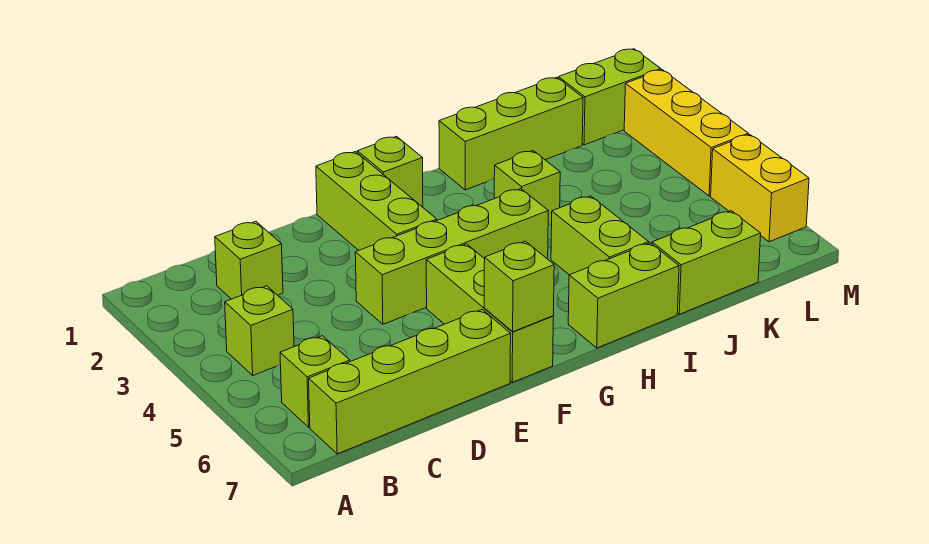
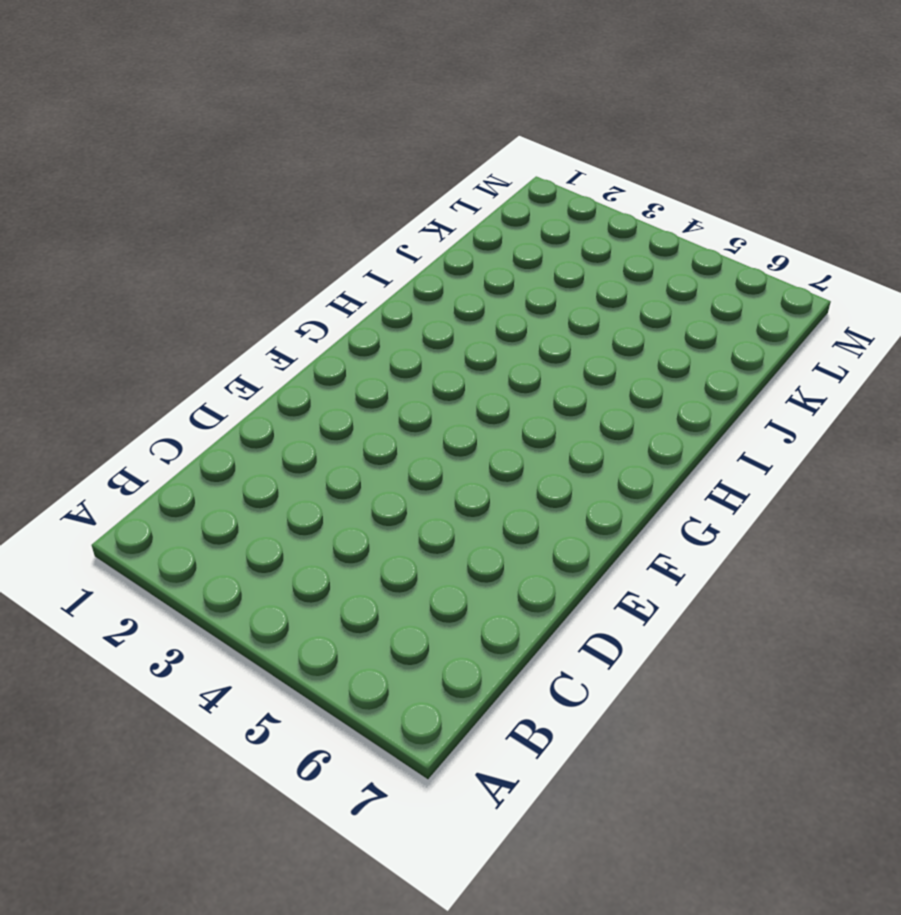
none -> lime 1x1 brick [225,286,294,375]
none -> lime 1x1 brick [280,336,350,427]
none -> lime 1x4 brick [309,310,511,454]

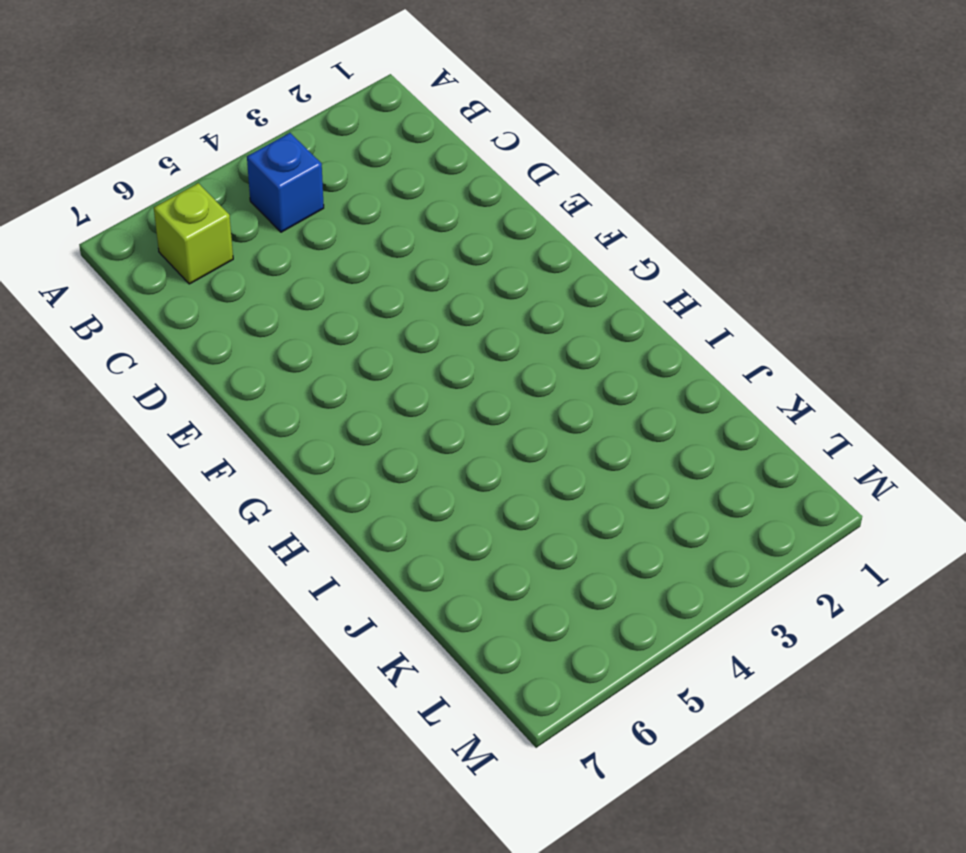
blue 1x1 brick [247,133,324,232] -> lime 1x1 brick [225,286,294,375]
none -> lime 1x4 brick [309,310,511,454]
none -> lime 1x1 brick [215,221,283,299]
none -> lime 1x4 brick [355,189,548,324]

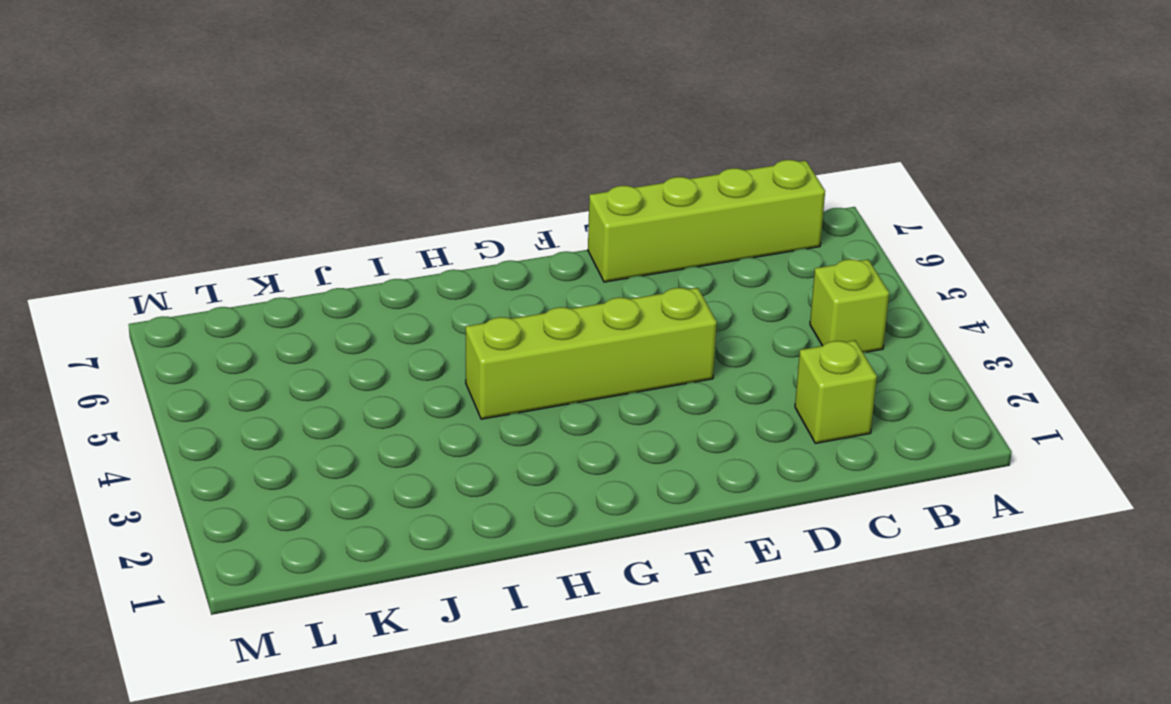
none -> lime 1x1 brick [280,336,350,427]
none -> lime 1x3 brick [316,152,437,250]
none -> lime 1x3 brick [426,244,553,382]

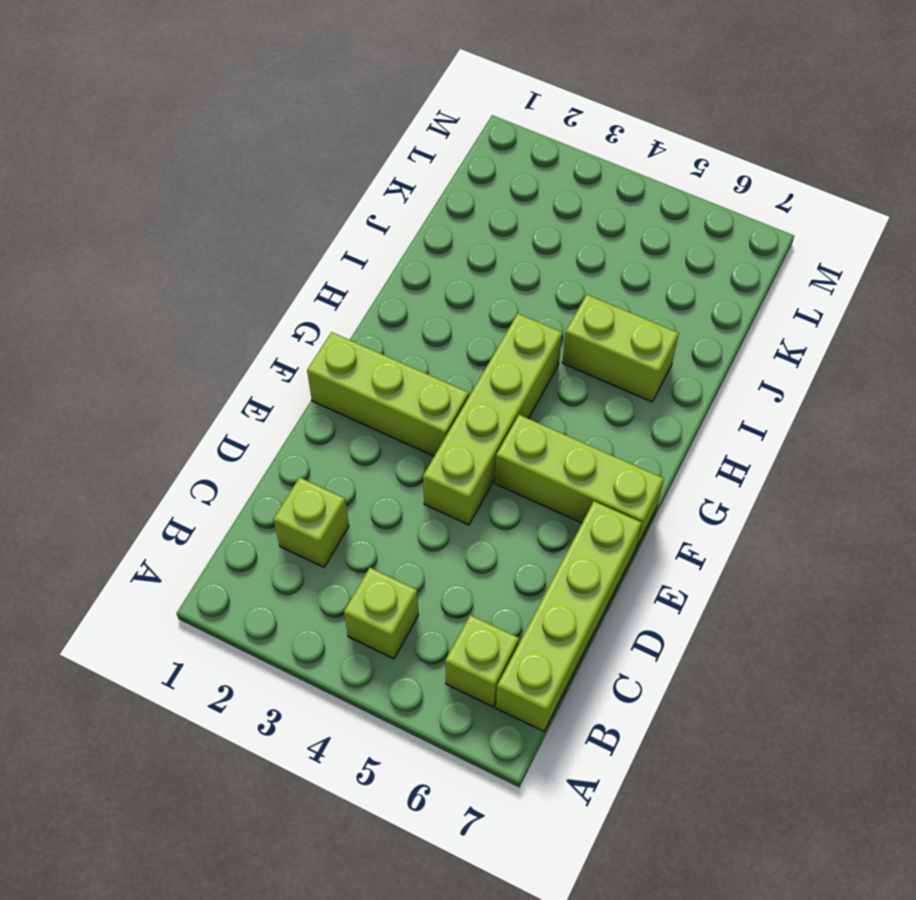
none -> lime 1x1 brick [357,136,423,206]
none -> lime 1x2 brick [568,243,679,348]
none -> lime 1x3 brick [439,77,583,190]

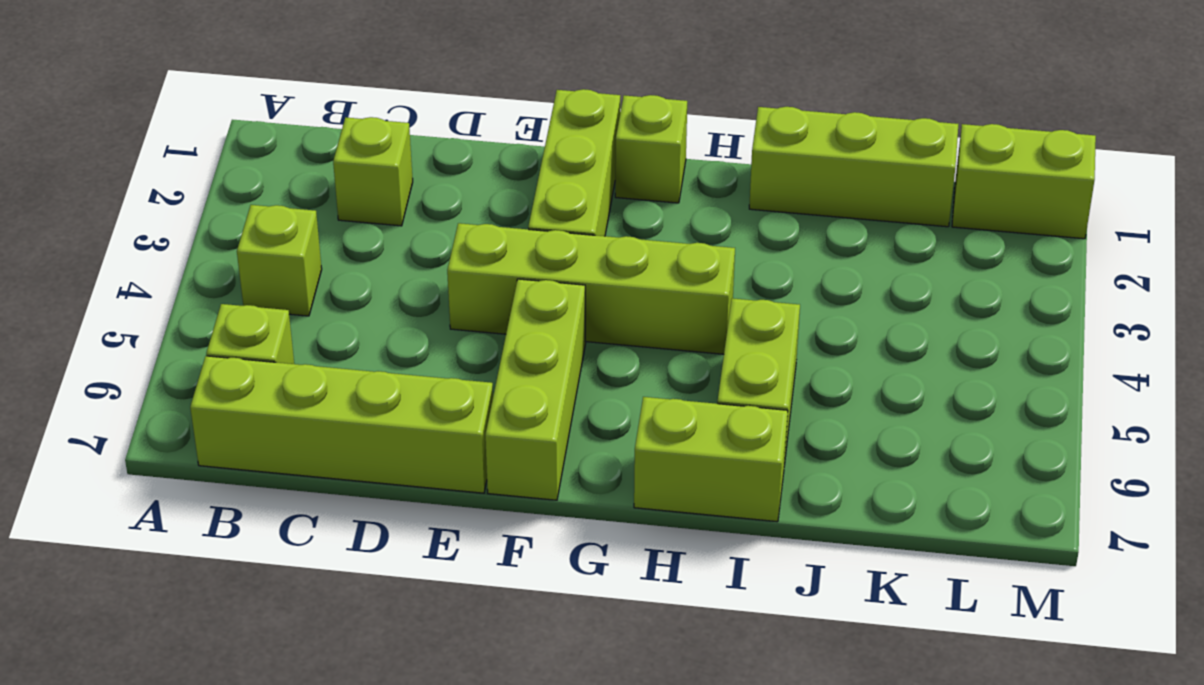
none -> lime 1x1 brick [494,151,560,225]
none -> lime 1x2 brick [652,211,761,314]
none -> yellow 1x3 brick [624,70,748,196]

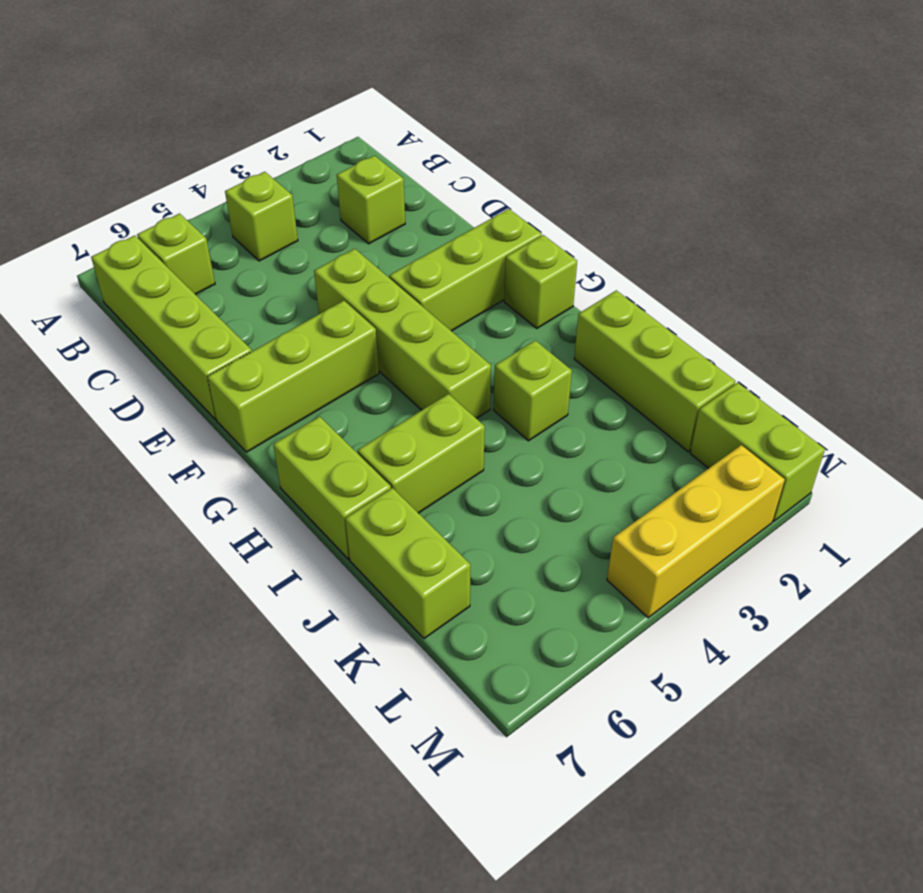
none -> yellow 1x2 brick [711,134,809,242]
none -> lime 1x1 brick [484,241,554,332]

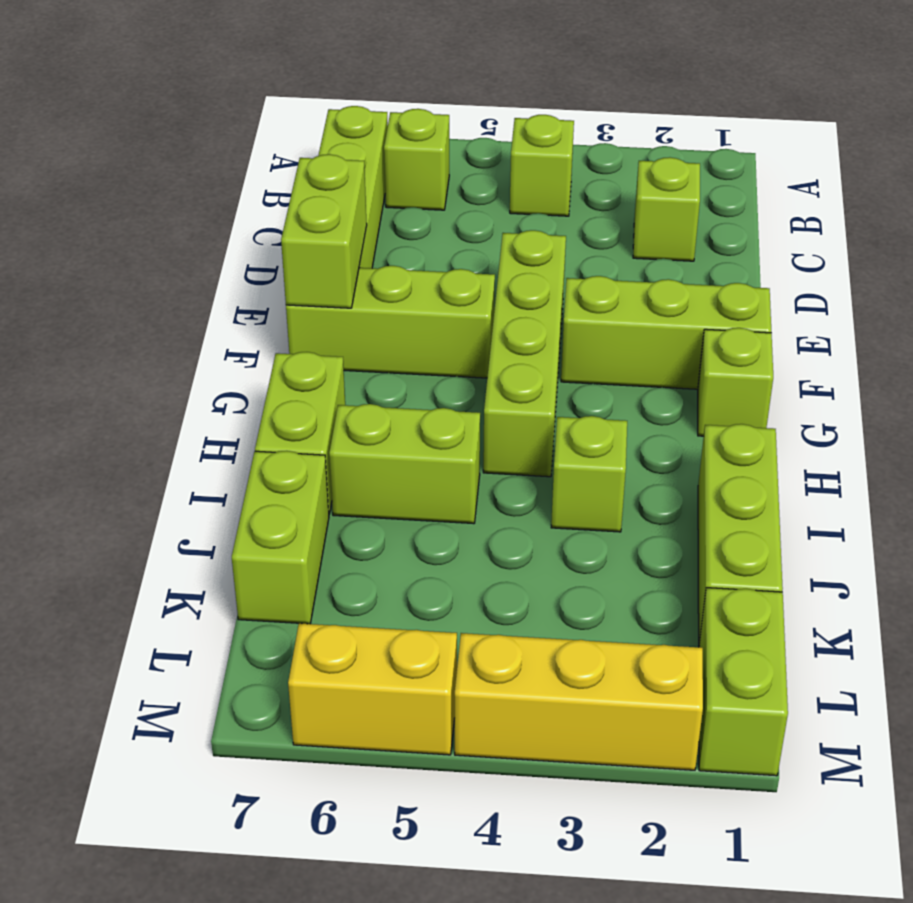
lime 1x2 brick [281,154,367,308] -> lime 1x1 brick [484,241,554,332]

